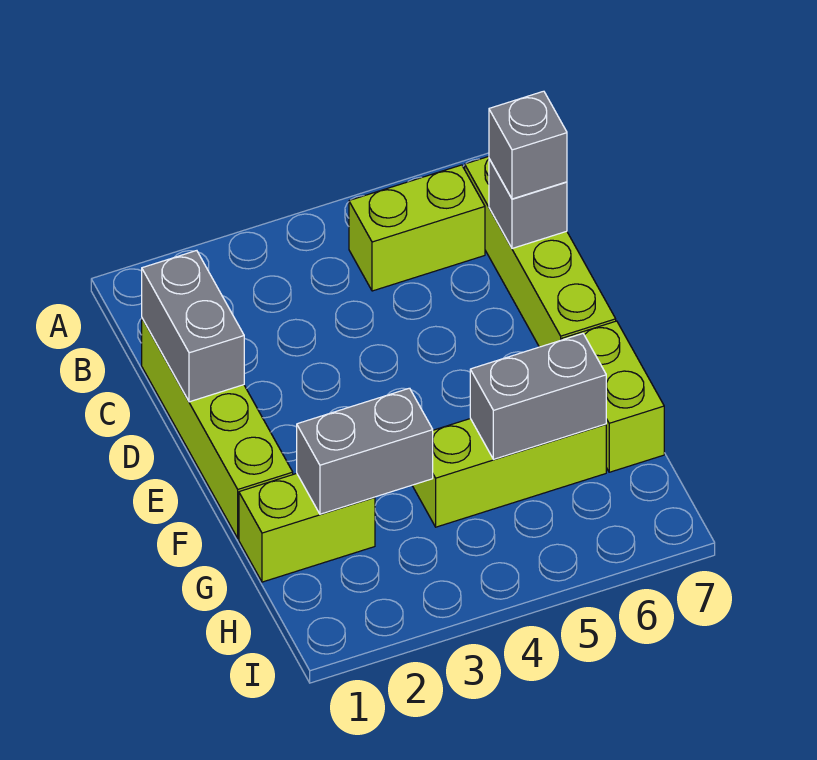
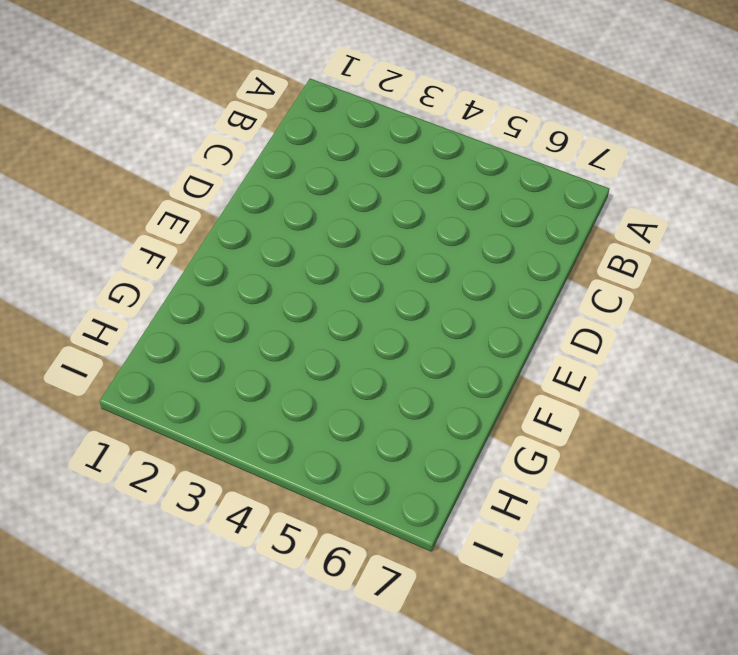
none -> lime 1x2 brick [349,165,485,291]
none -> lime 1x4 brick [465,156,616,347]

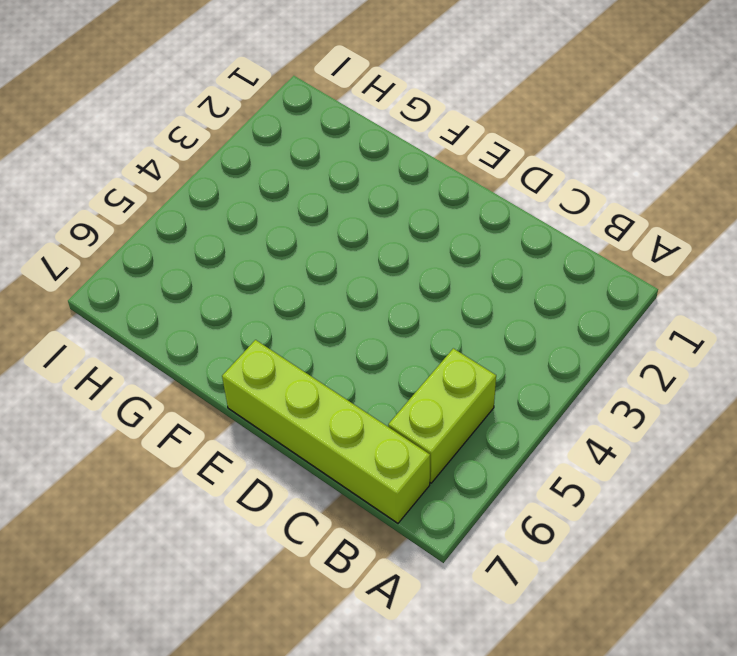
none -> lime 1x4 brick [142,319,293,538]
none -> lime 1x2 brick [562,321,664,472]

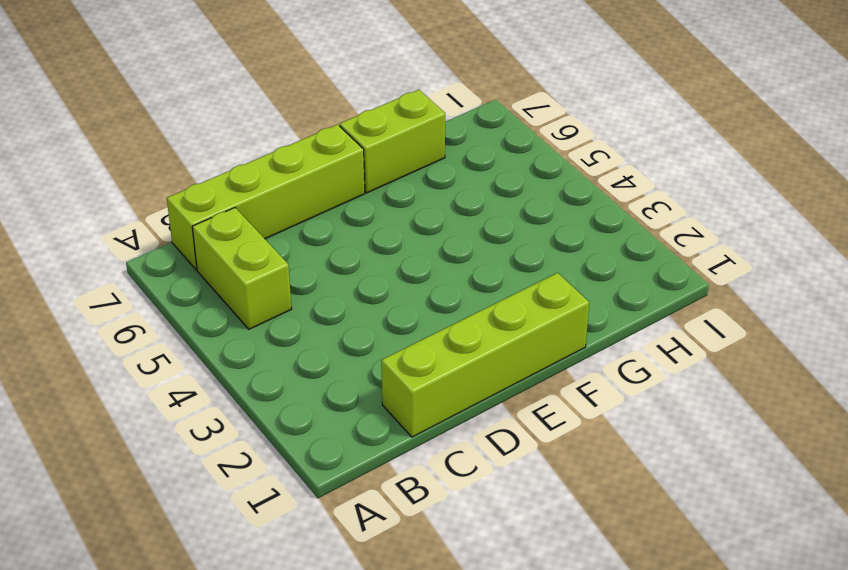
none -> lime 1x2 brick [239,473,375,582]
none -> lime 1x3 brick [412,419,606,527]

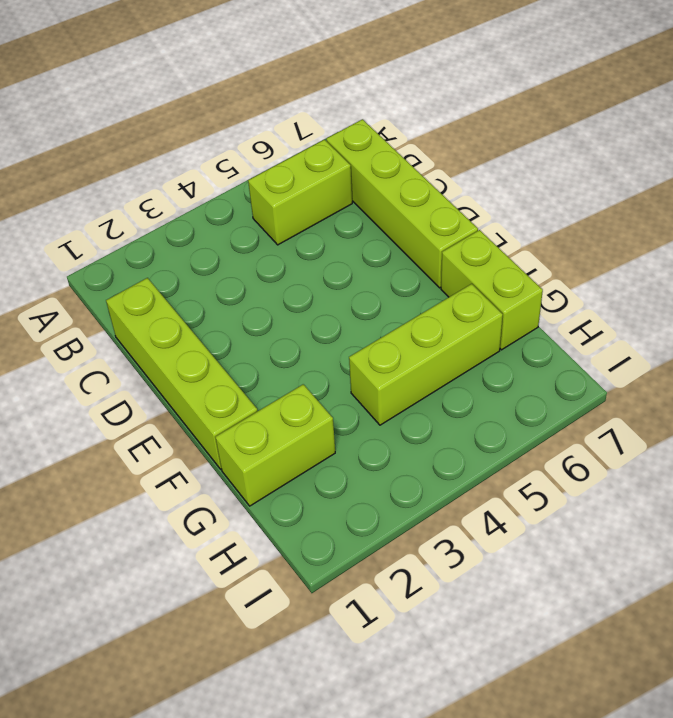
none -> grey 1x2 brick [142,251,244,402]
none -> grey 1x1 brick [489,159,567,248]

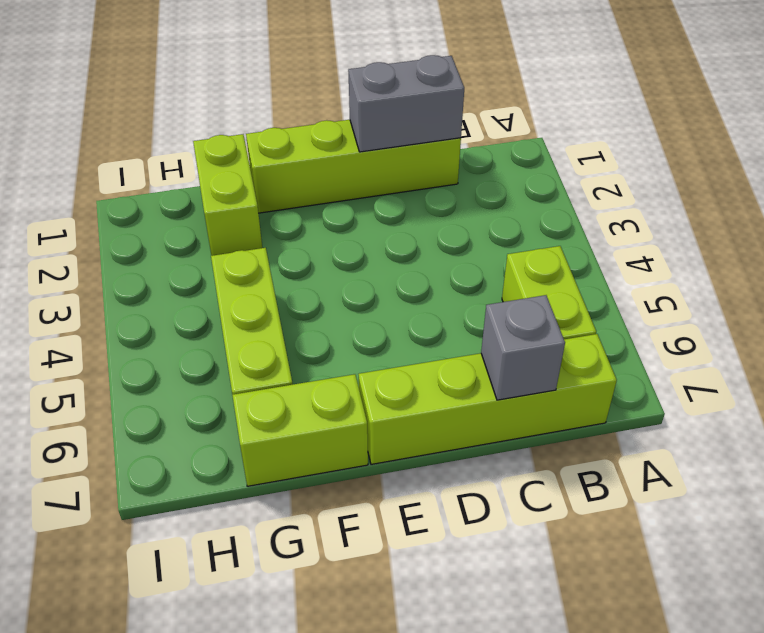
none -> grey 1x2 brick [297,388,433,514]
none -> grey 1x2 brick [470,334,606,459]

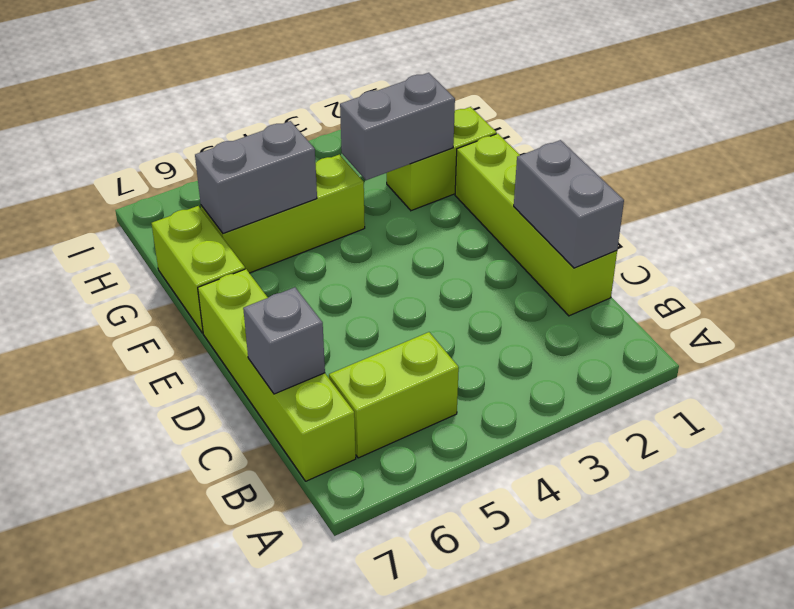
none -> grey 1x1 brick [489,91,567,199]

